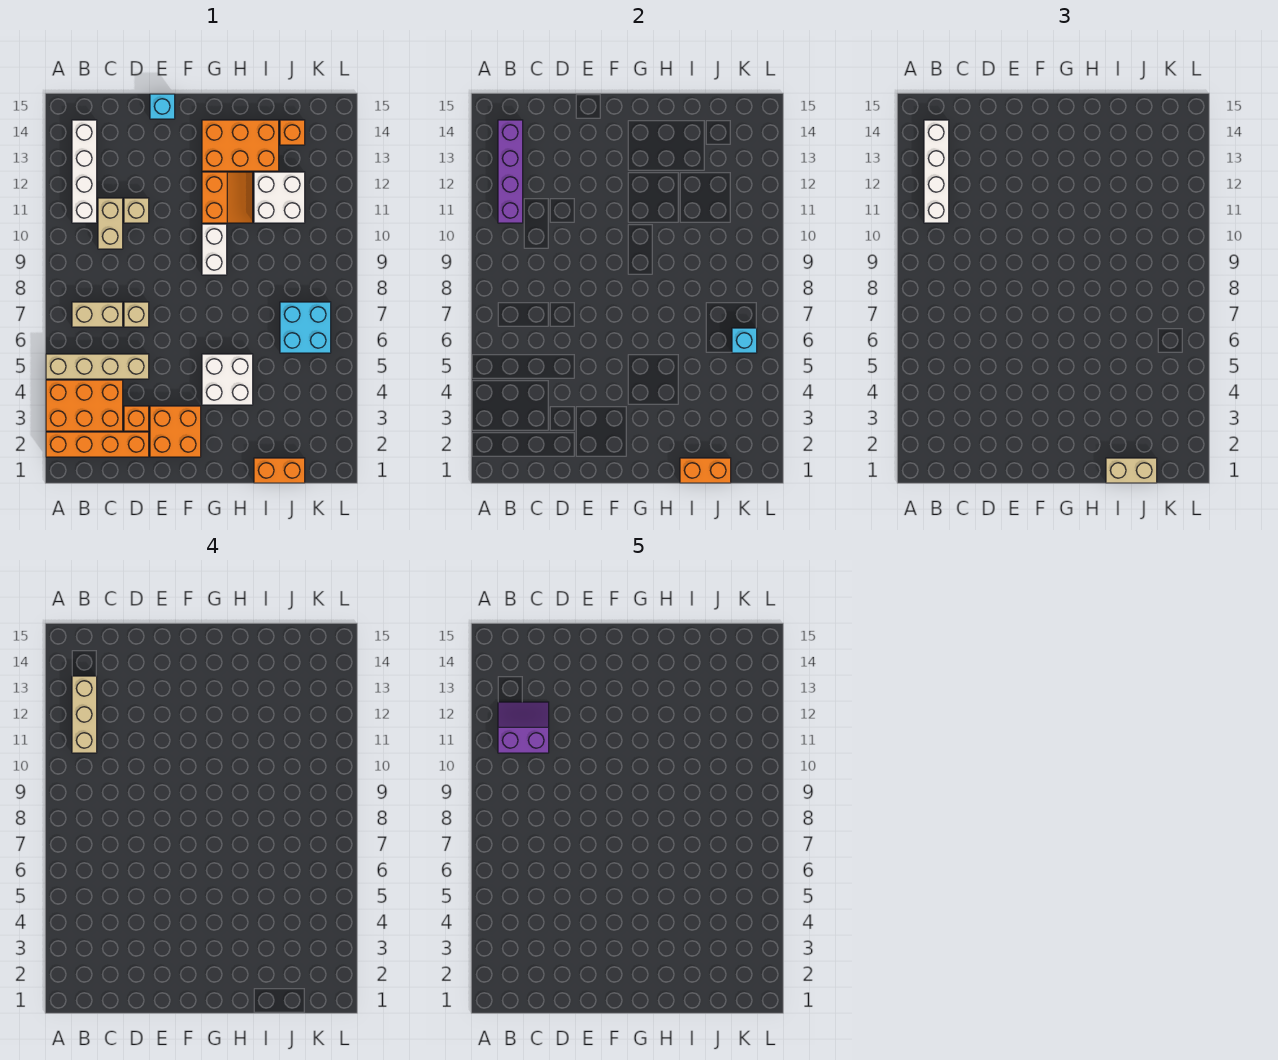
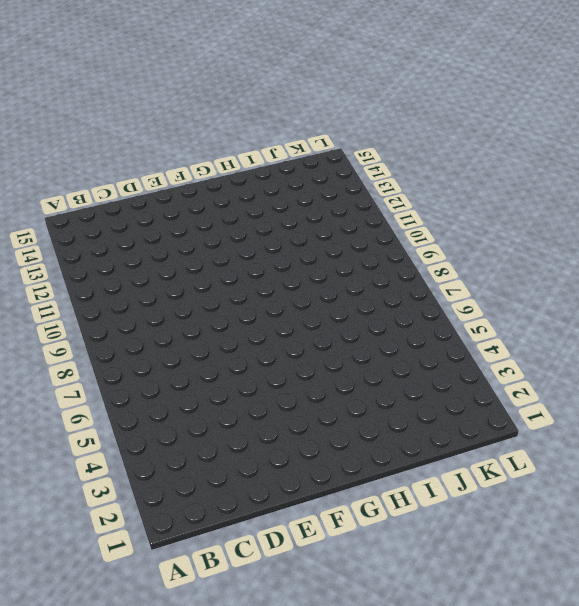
none -> orange 1x4 brick [46,432,149,457]
none -> orange 2x3 brick [46,380,123,431]
none -> tan 1x4 brick [46,354,149,379]

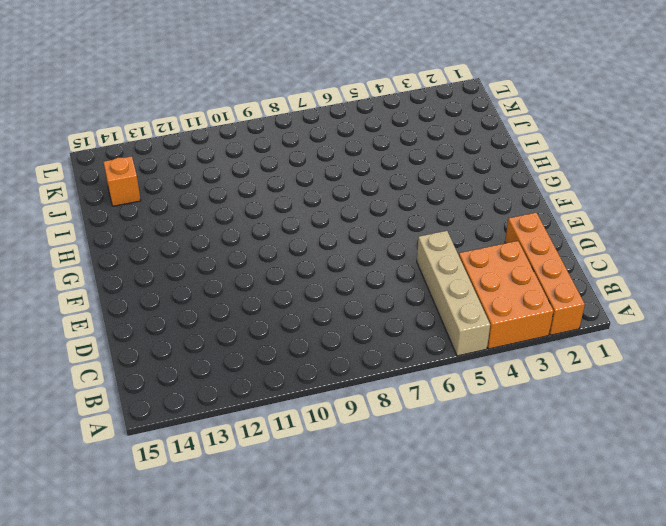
none -> tan 1x2 brick [72,302,123,327]
none -> white 1x4 brick [72,120,97,223]
none -> tan 1x2 brick [98,198,123,249]

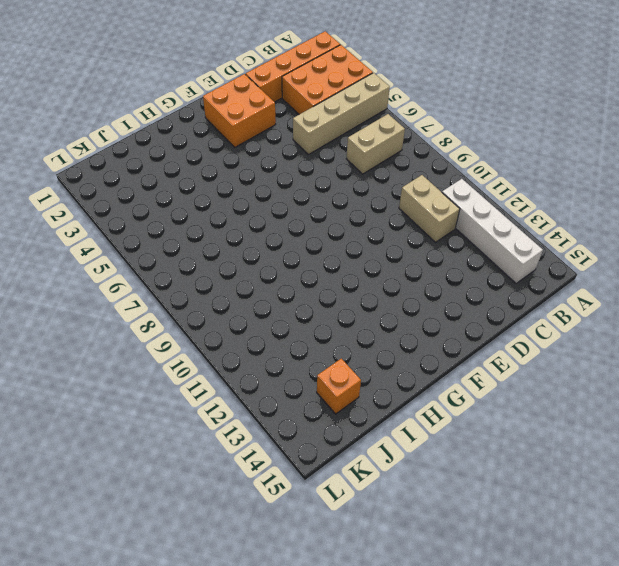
none -> orange 1x1 brick [124,406,149,431]
none -> tan 1x1 brick [124,302,149,327]
none -> tan 1x1 brick [124,198,149,223]

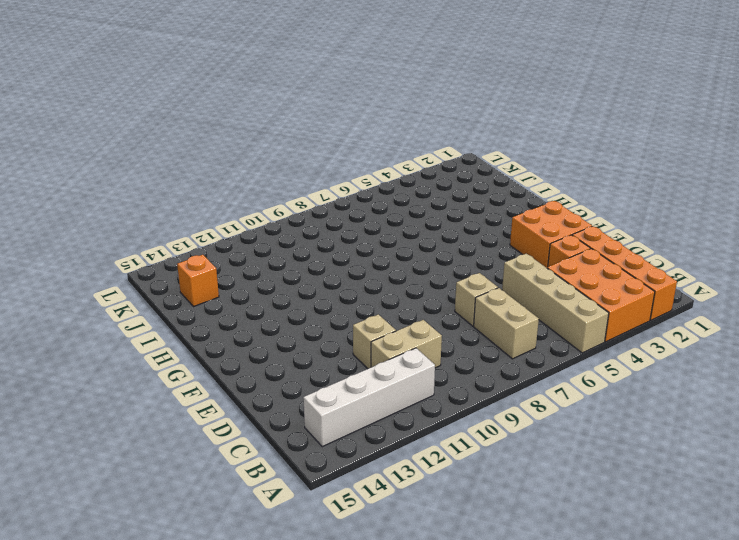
none -> cyan 1x1 brick [150,94,175,119]
none -> white 2x2 brick [202,354,253,405]
none -> white 1x2 brick [202,224,227,275]

